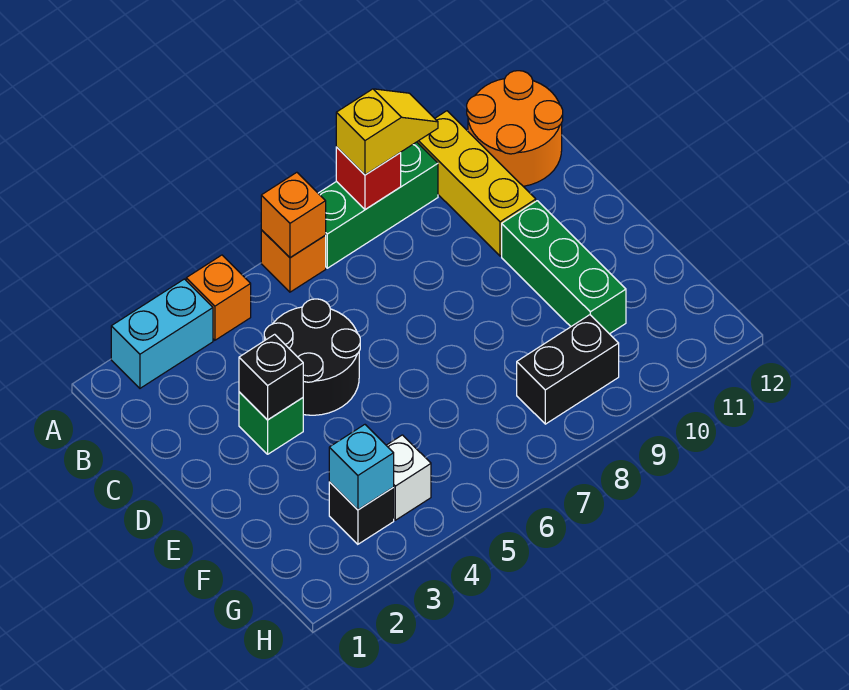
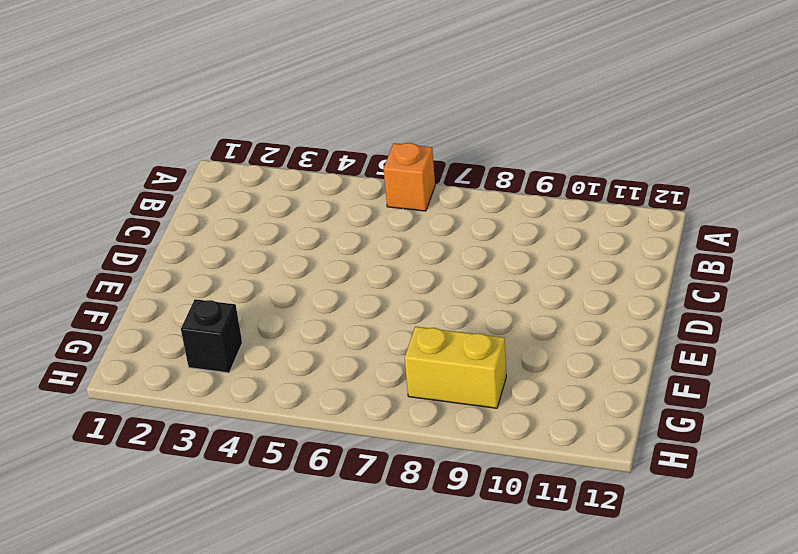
yellow 1x2 brick [405,327,506,408] -> black 1x2 brick [517,315,619,424]
none -> cyan 1x2 brick [111,279,213,388]
none -> orange 1x1 brick [186,255,251,340]
none -> green 1x3 brick [318,142,438,268]

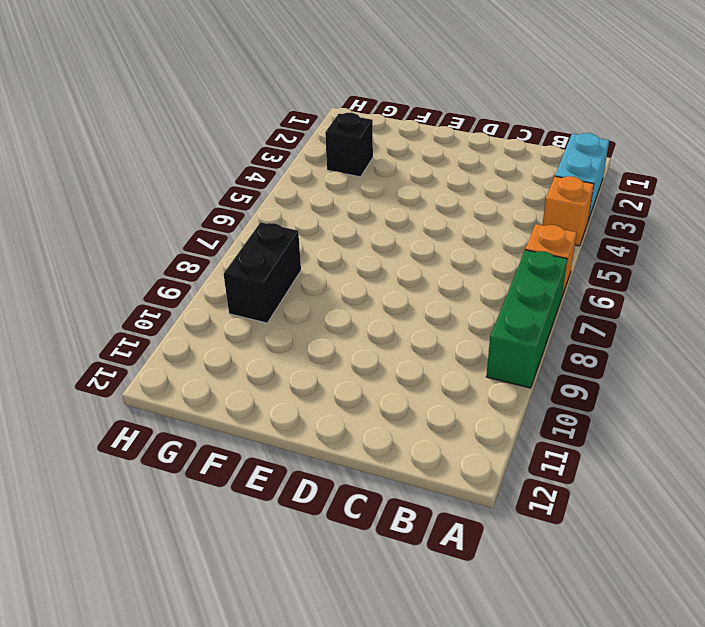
none -> yellow 1x3 brick [417,111,536,256]
none -> orange 2x2 round brick [467,71,563,186]
none -> black 2x2 round brick [264,299,360,415]

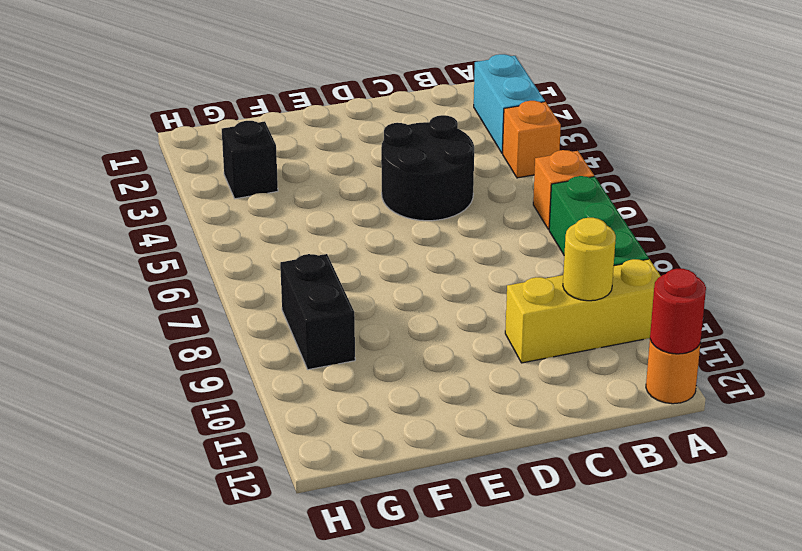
orange 1x1 round brick [646,340,700,404] -> orange 2x2 round brick [467,71,563,186]
red 1x1 round brick [650,269,706,354] -> none
yellow 1x1 round brick [563,218,616,301] -> none
none -> green 1x1 brick [239,392,303,454]
none -> green 1x3 brick [502,201,626,334]
none -> white 1x1 brick [386,435,431,520]

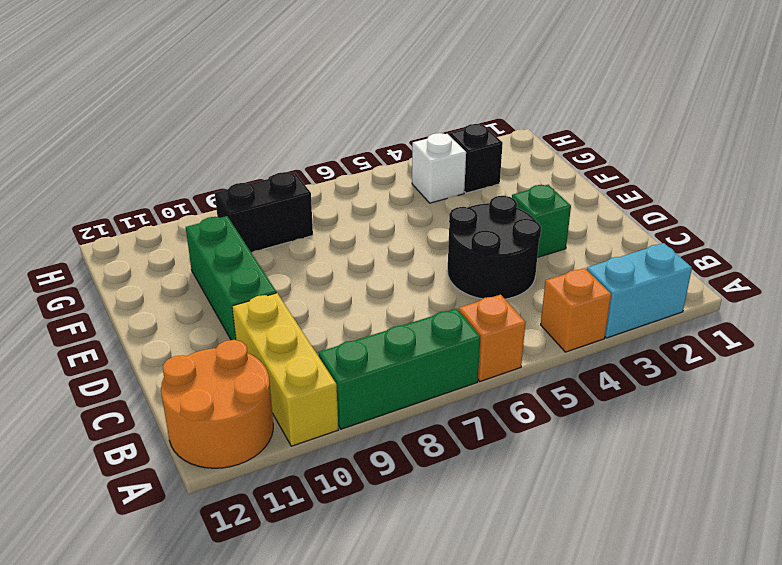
none -> orange 1x1 brick [261,172,326,257]
none -> red 1x1 brick [336,147,401,210]
none -> black 1x1 brick [239,334,303,420]

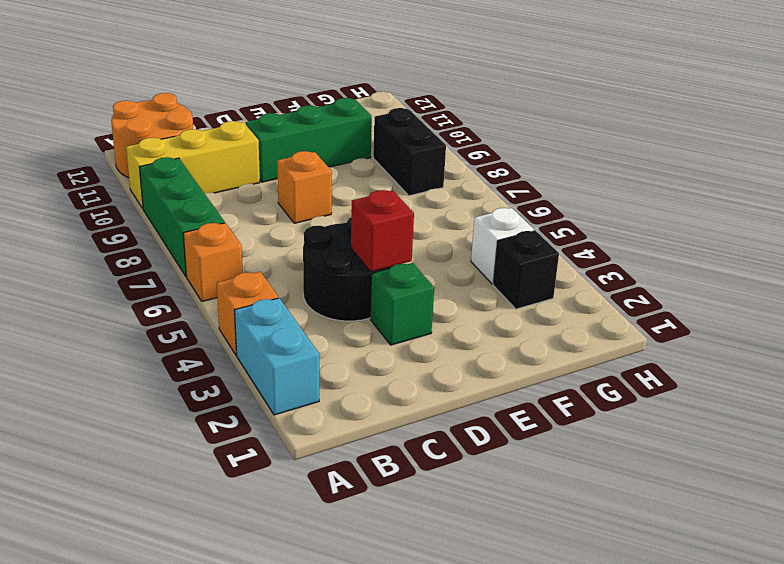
red 1x1 brick [351,190,414,272] -> red 1x1 brick moved to [336,147,401,210]
orange 1x1 brick [277,151,332,223] -> orange 1x1 brick moved to [261,172,326,257]
none -> black 1x1 brick [239,334,303,420]
none -> cyan 1x1 brick [329,425,394,510]
none -> yellow 1x2 slope [336,89,438,175]

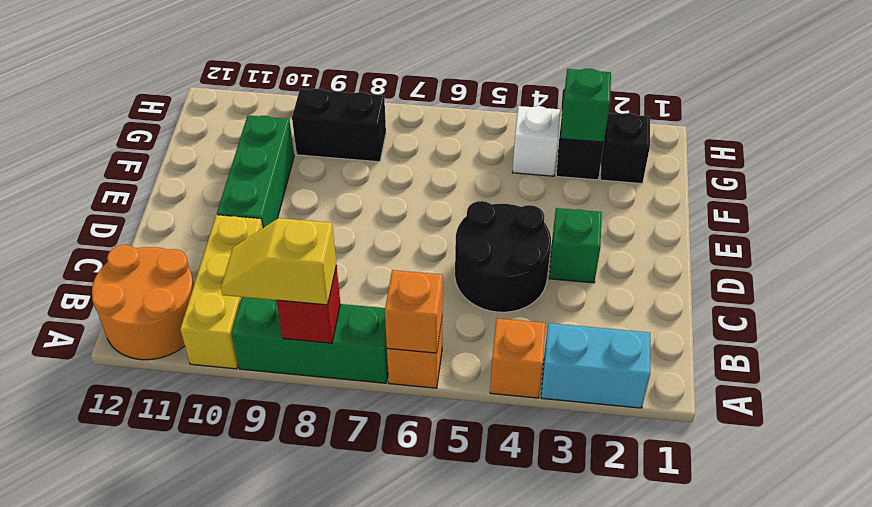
black 1x1 brick [600,113,650,184] -> black 1x1 brick moved to [239,334,303,420]
green 1x1 brick [561,69,611,142] -> cyan 1x1 brick [329,425,394,510]

